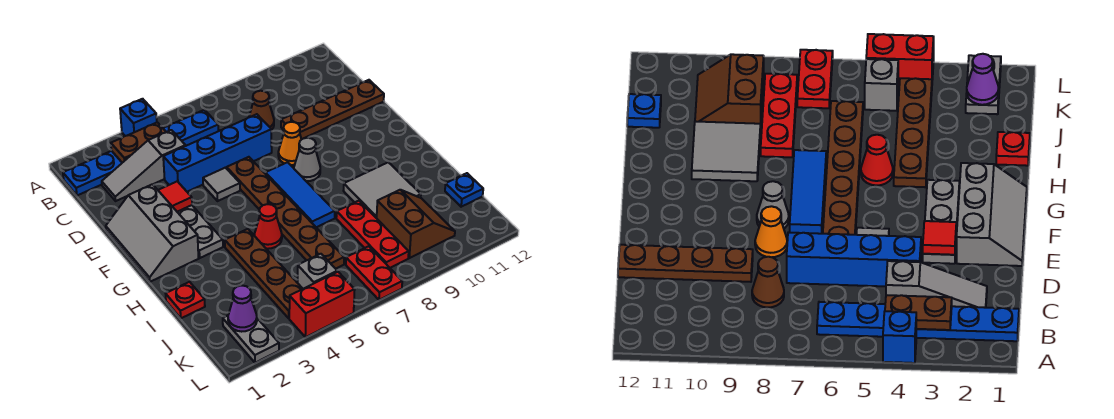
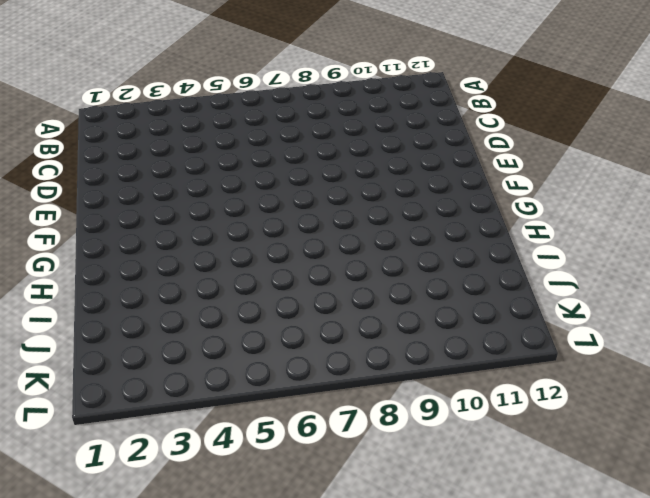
none -> blue 1x1 brick [120,99,157,136]
none -> blue 1x6 plate [63,110,219,196]
none -> grey 1x3 slope [102,130,185,201]

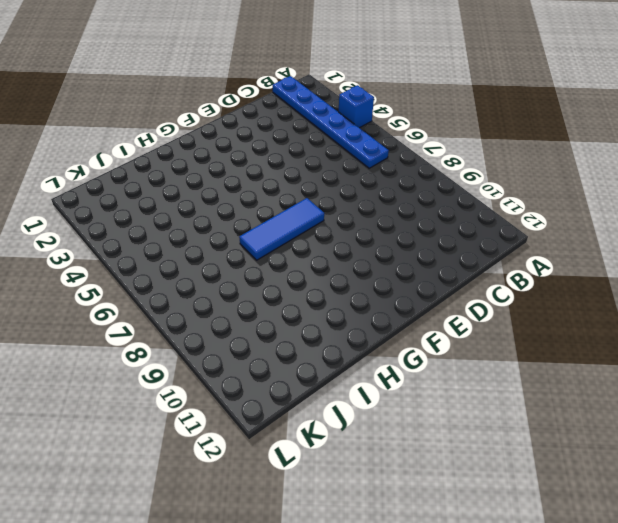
none -> grey 1x3 slope [102,130,185,201]
none -> brown 1x1 cone [249,91,274,130]
none -> blue 1x4 brick [163,114,272,192]

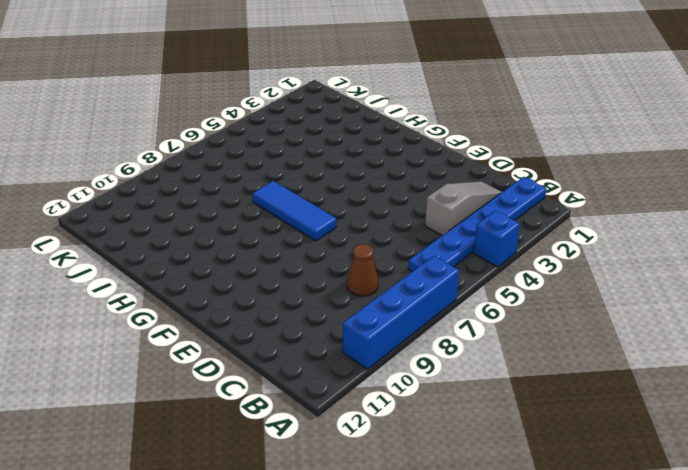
blue 1x4 brick [343,256,459,369] -> blue 1x4 brick moved to [163,114,272,192]
none -> brown 1x4 plate [281,80,384,139]
none -> grey 2x3 slope [106,184,198,282]
none -> grey 1x3 plate [178,205,223,258]

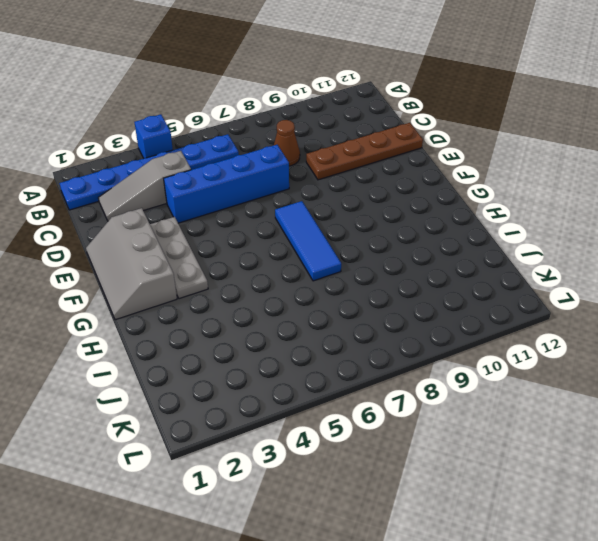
none -> grey 1x1 tile [203,168,240,201]
none -> brown 1x6 plate [227,157,344,269]
none -> orange 1x1 cone [278,122,302,165]

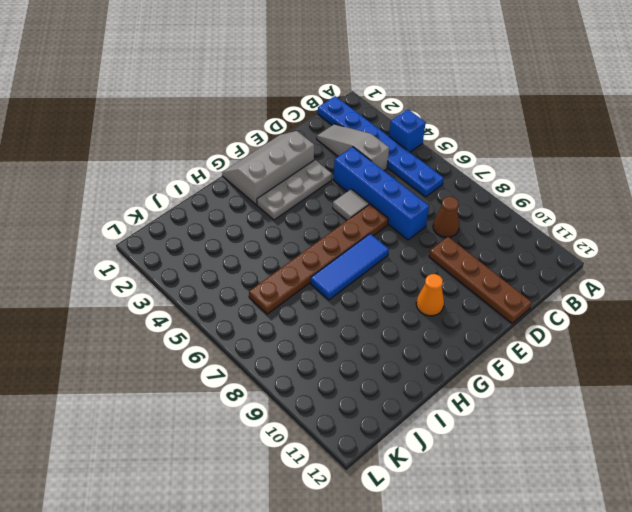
orange 1x1 cone [416,274,444,316] -> orange 1x1 cone moved to [278,122,302,165]
none -> grey 1x1 cone [294,138,320,181]
none -> brown 1x4 plate [225,229,303,318]
none -> red 1x1 cone [254,204,282,249]

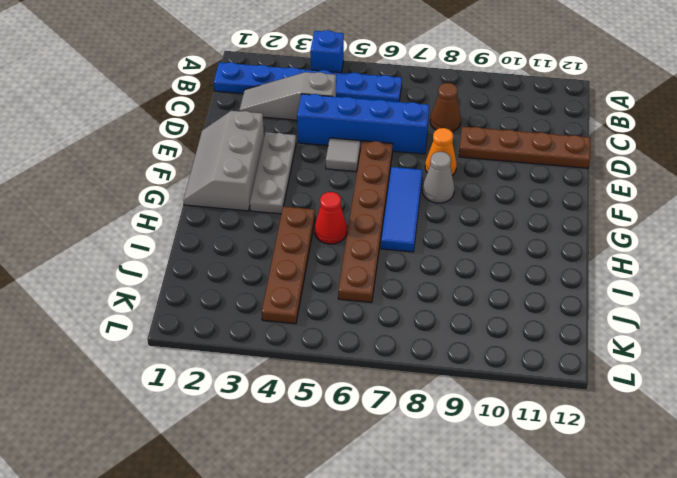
none -> grey 2x2 tile [343,162,421,218]
none -> red 1x1 plate [166,282,205,318]
none -> red 1x3 plate [336,201,409,268]

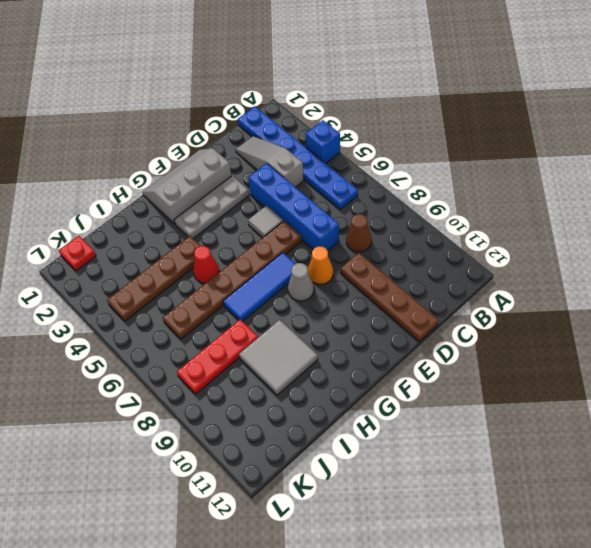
red 1x1 plate [59,236,96,271] -> red 1x1 plate moved to [166,282,205,318]
none -> brown 2x2 slope [377,190,455,258]
none -> blue 1x1 plate [445,173,483,207]
none -> grey 1x2 plate [223,316,279,363]

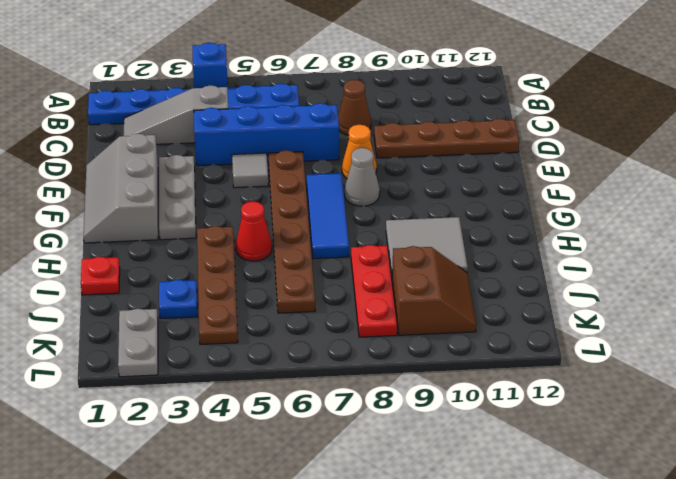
blue 1x1 plate [159,280,197,319] -> blue 1x1 plate moved to [445,173,483,207]
none -> grey 1x1 brick [298,254,337,289]
none -> red 1x2 plate [346,246,402,300]
none -> red 1x2 brick [289,272,355,337]

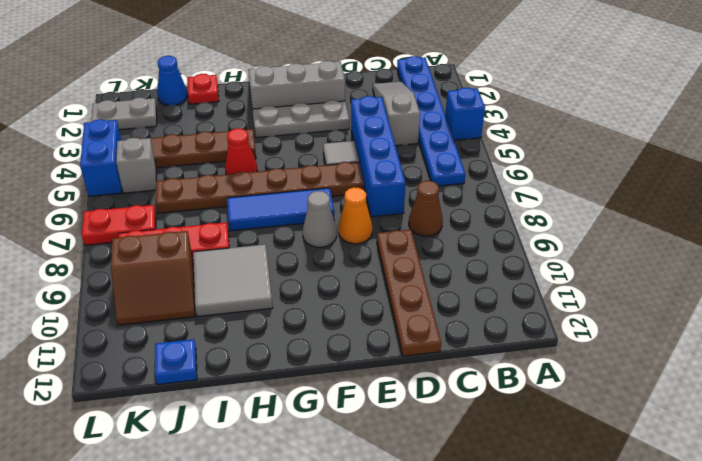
blue 1x1 cone [157,56,188,106] -> none
blue 1x2 brick [80,119,122,196] -> red 1x2 brick [289,272,355,337]
none -> brown 1x2 plate [111,122,166,163]
none -> red 1x1 tile [158,181,192,212]
none -> purple 1x1 cone [228,286,257,332]

